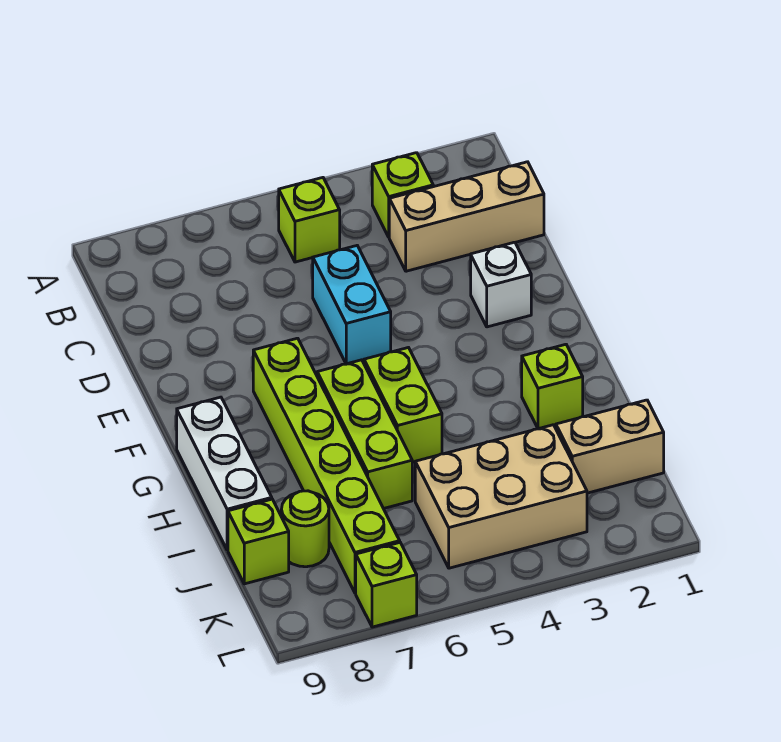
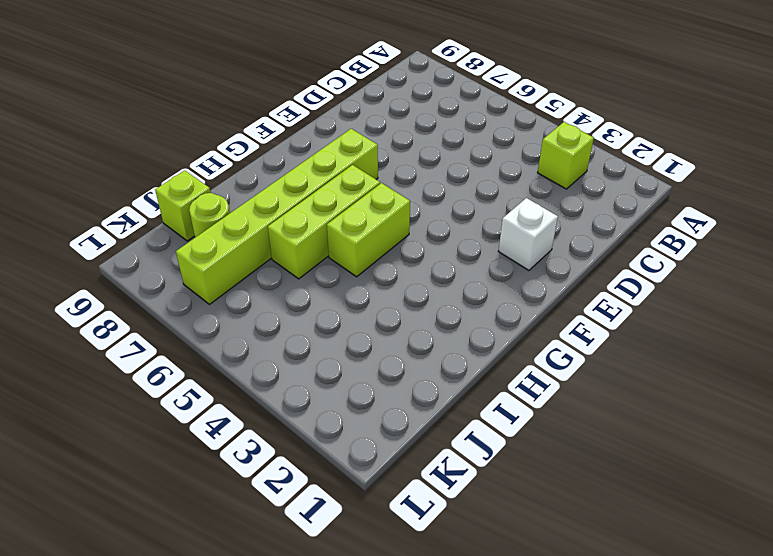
none -> lime 1x1 brick [279,178,340,262]
none -> tan 1x3 brick [389,162,544,271]
none -> cyan 1x2 brick [313,246,391,364]

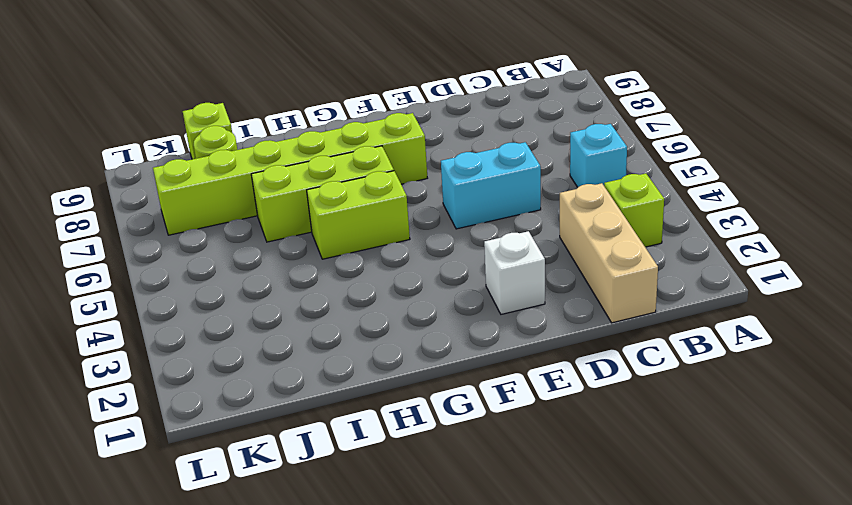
cyan 1x1 brick [570,124,627,187] -> lime 1x1 brick [279,178,340,262]
none -> white 1x3 brick [177,397,272,550]
none -> lime 1x1 brick [522,344,583,429]
none -> tan 1x2 brick [556,400,664,493]

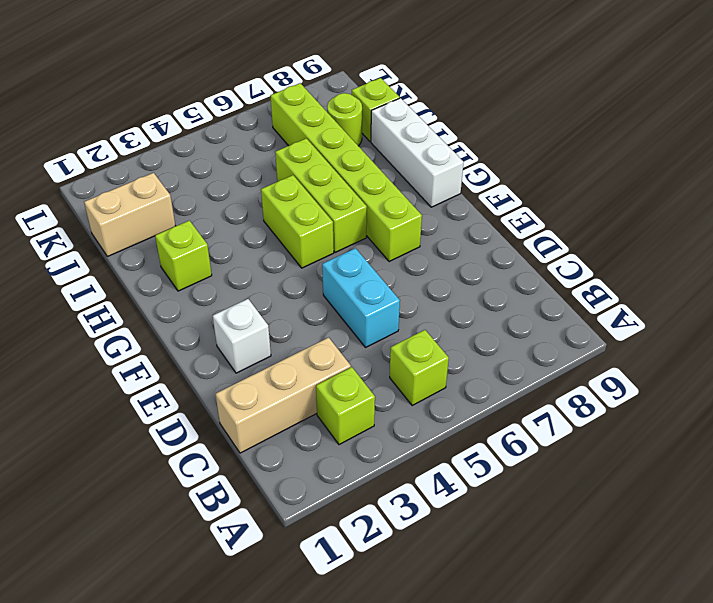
none -> tan 2x3 brick [415,425,587,568]
none -> lime 1x1 brick [356,543,417,627]

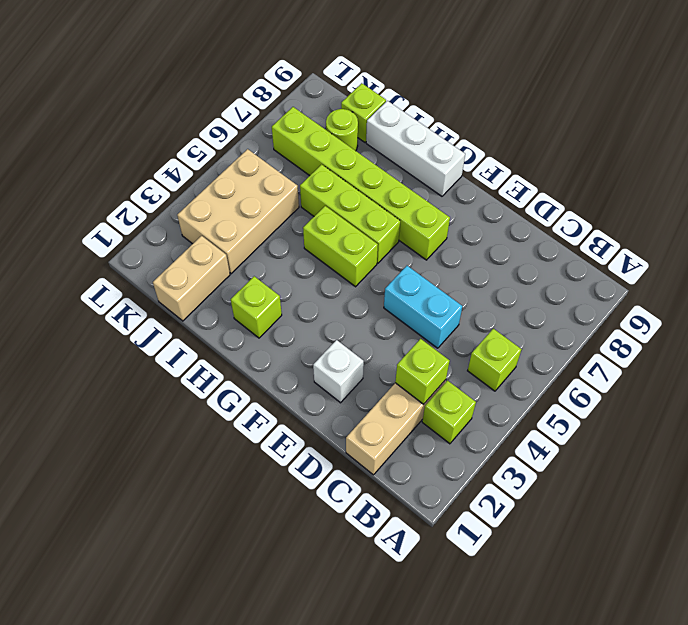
lime 1x1 brick [395,339,450,405] -> lime 1x1 brick moved to [356,543,417,627]

